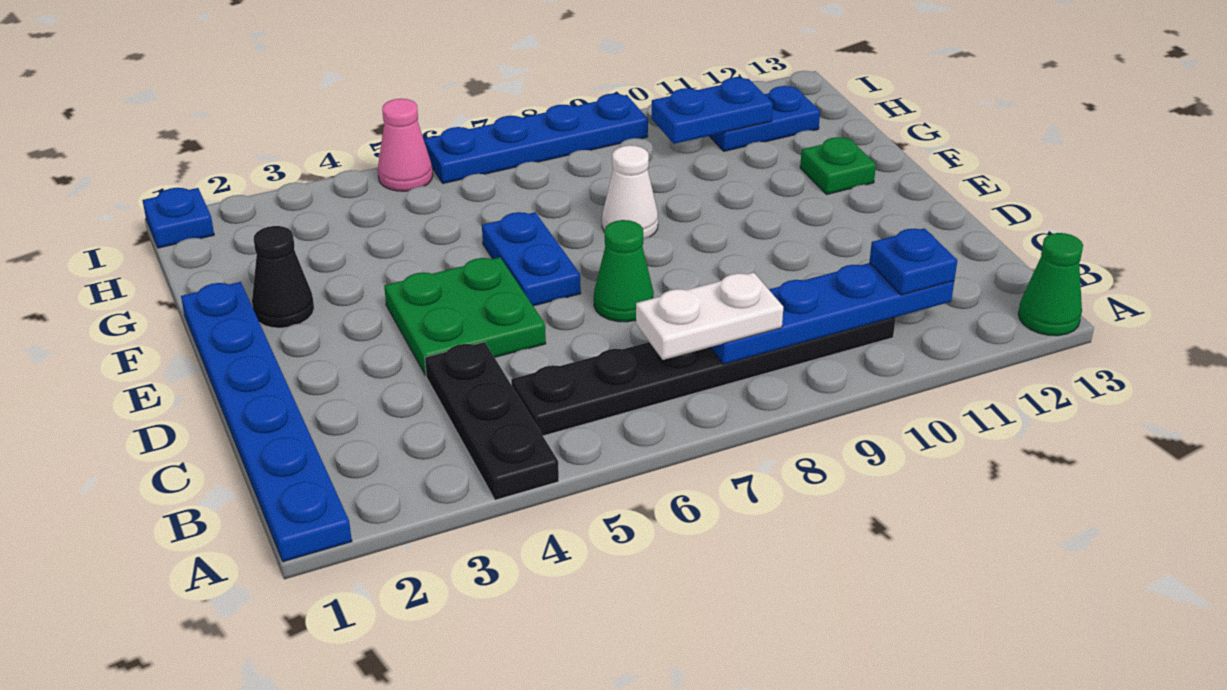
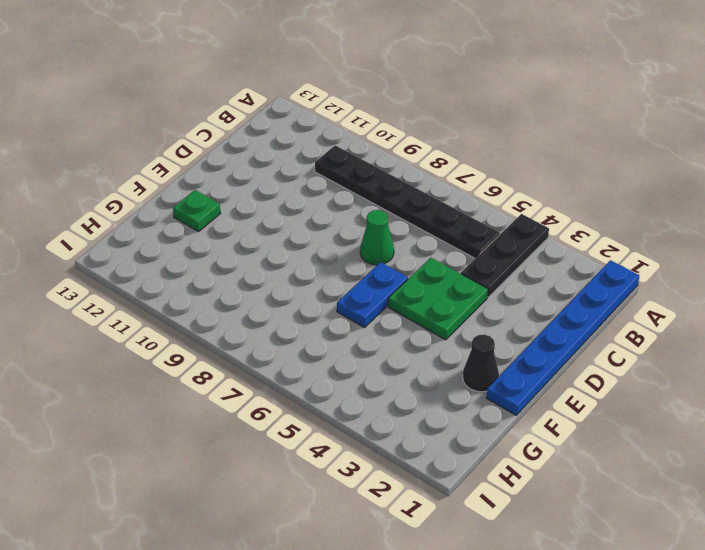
none -> green 1x1 cone [1018,233,1083,336]
none -> white 1x1 cone [602,145,658,239]
none -> blue 1x2 plate [710,86,820,151]

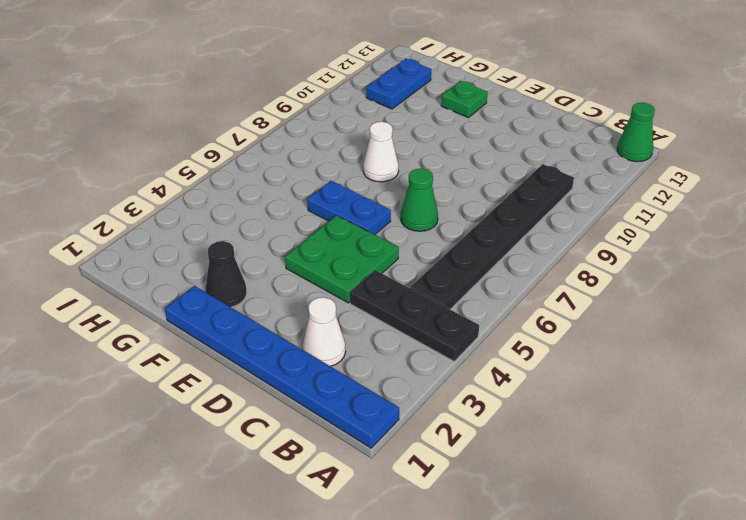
white 1x1 cone [303,297,346,366] -> none
none -> blue 1x1 plate [142,188,214,248]
none -> pink 1x1 cone [378,99,433,191]
none -> blue 1x4 plate [424,94,648,184]

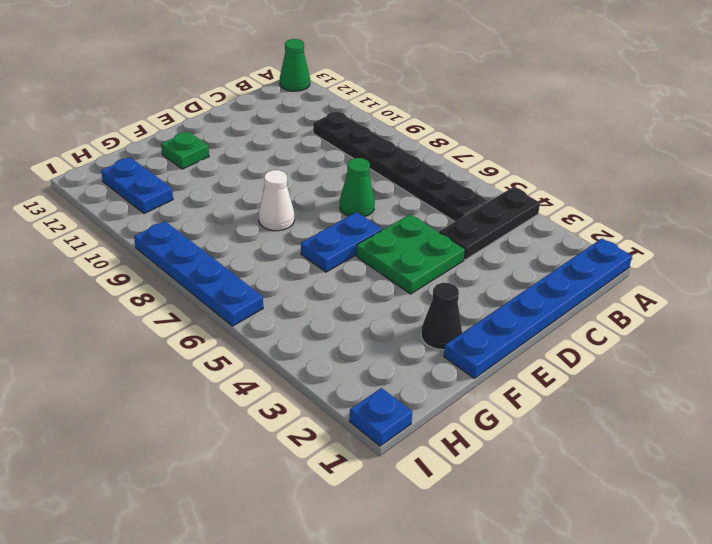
none -> pink 1x1 cone [378,99,433,191]
none -> blue 1x4 plate [710,263,954,365]
none -> blue 1x2 plate [652,77,773,144]

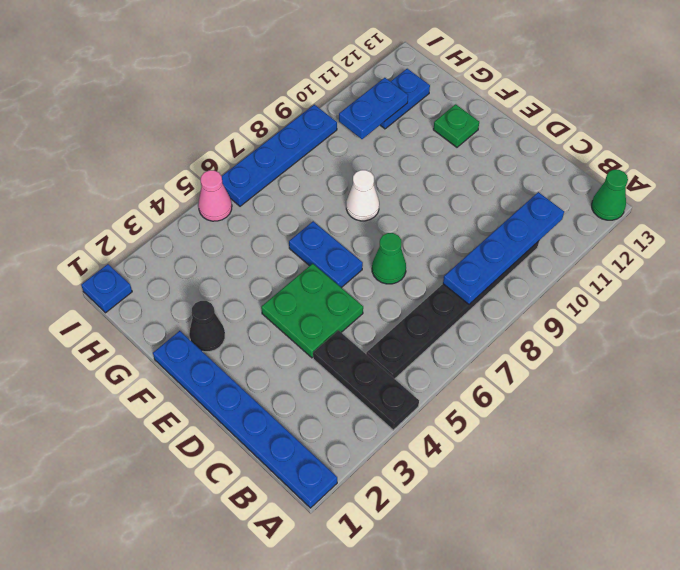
none -> white 1x2 plate [636,272,783,360]
none -> blue 1x1 plate [869,228,957,295]

